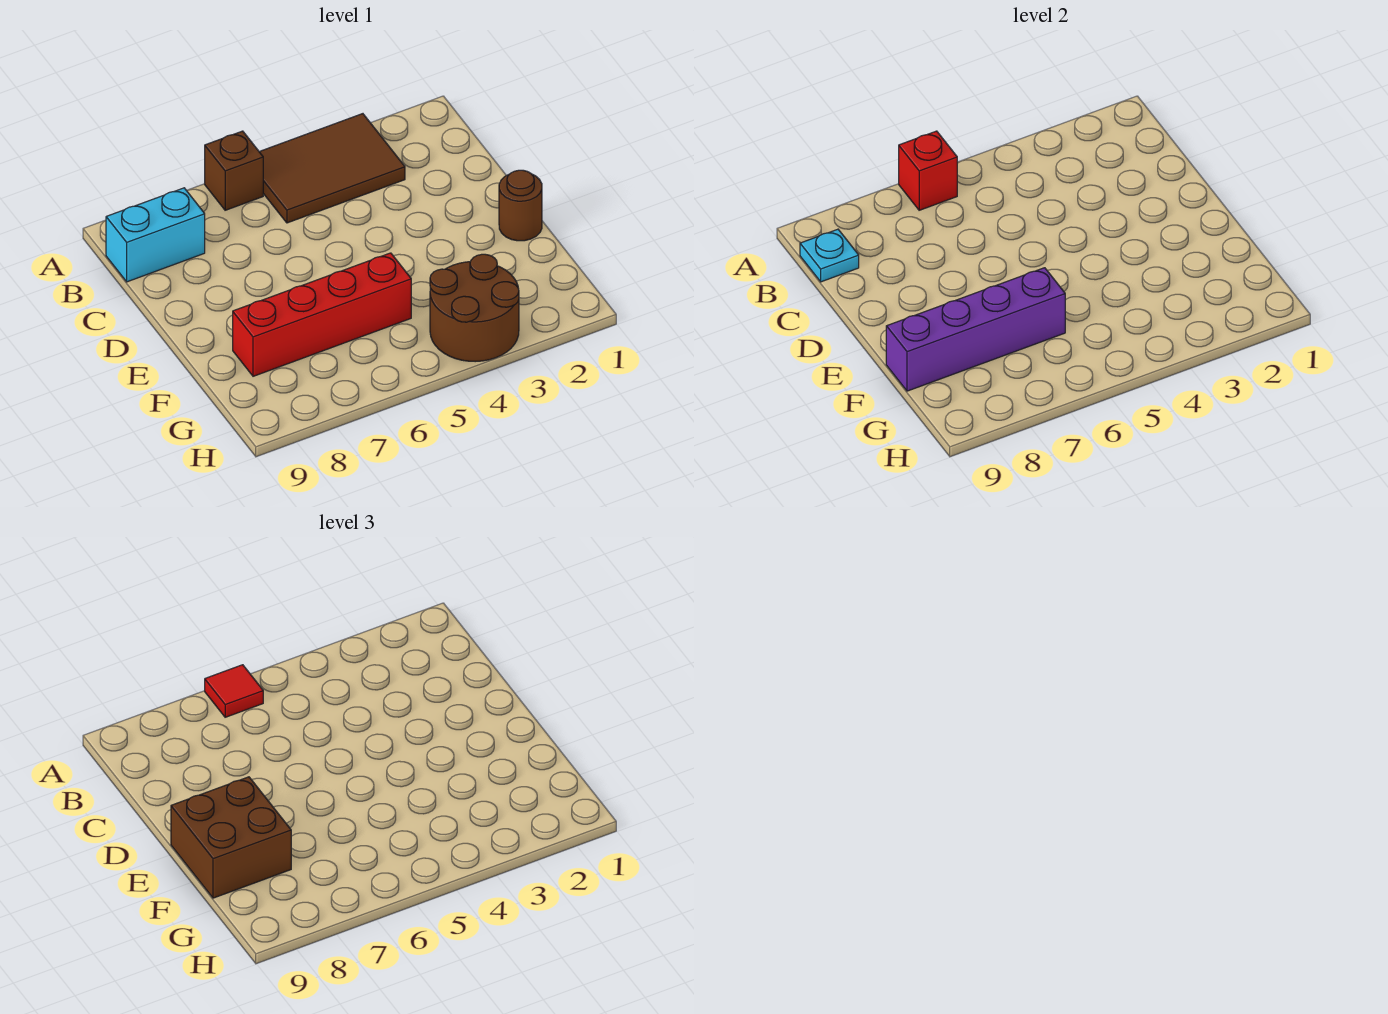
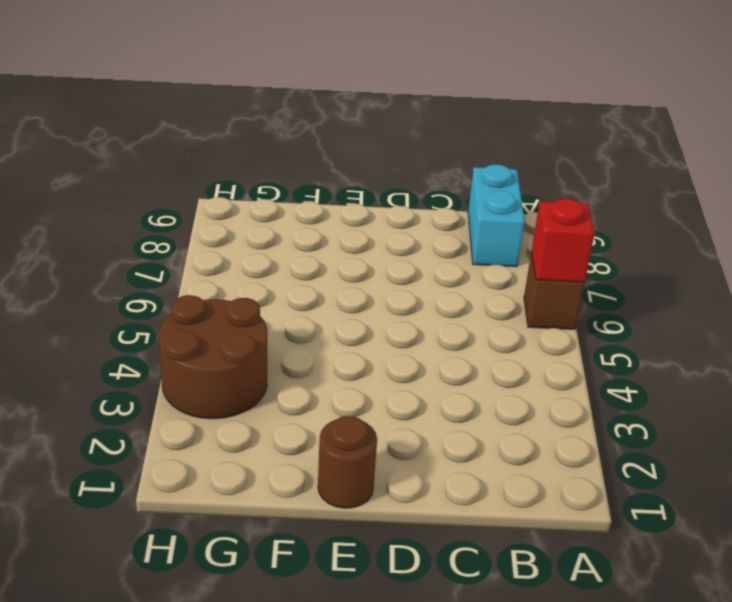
none -> brown 2x3 tile [259,114,405,223]
none -> red 1x4 brick [233,253,411,376]

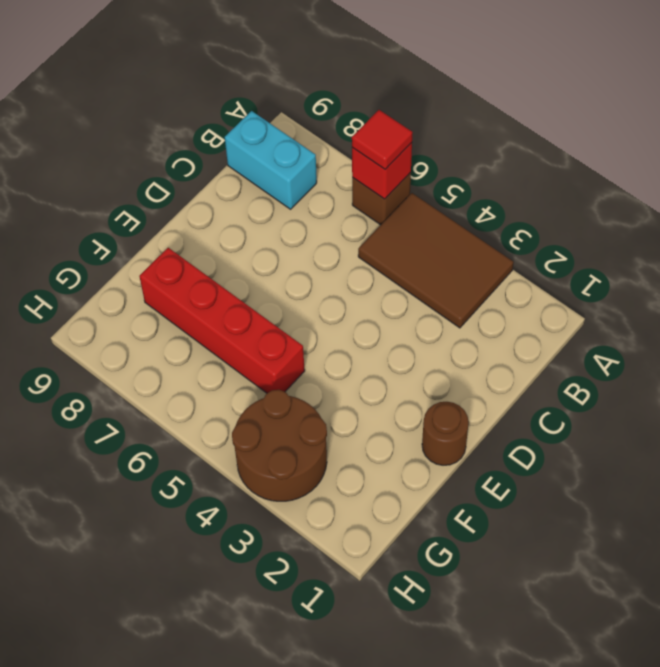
none -> cyan 1x1 plate [800,229,859,282]
none -> purple 1x4 brick [886,268,1065,391]

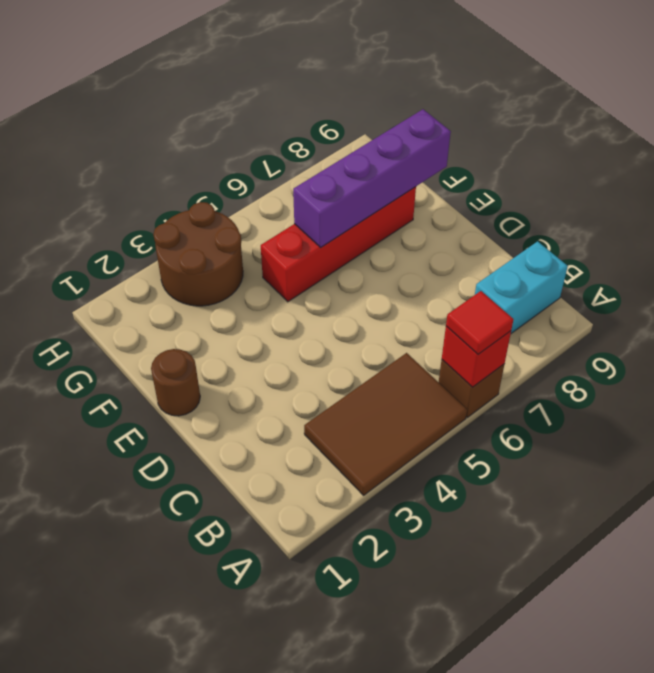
none -> cyan 1x1 plate [800,229,859,282]
none -> brown 2x2 brick [171,777,291,898]

